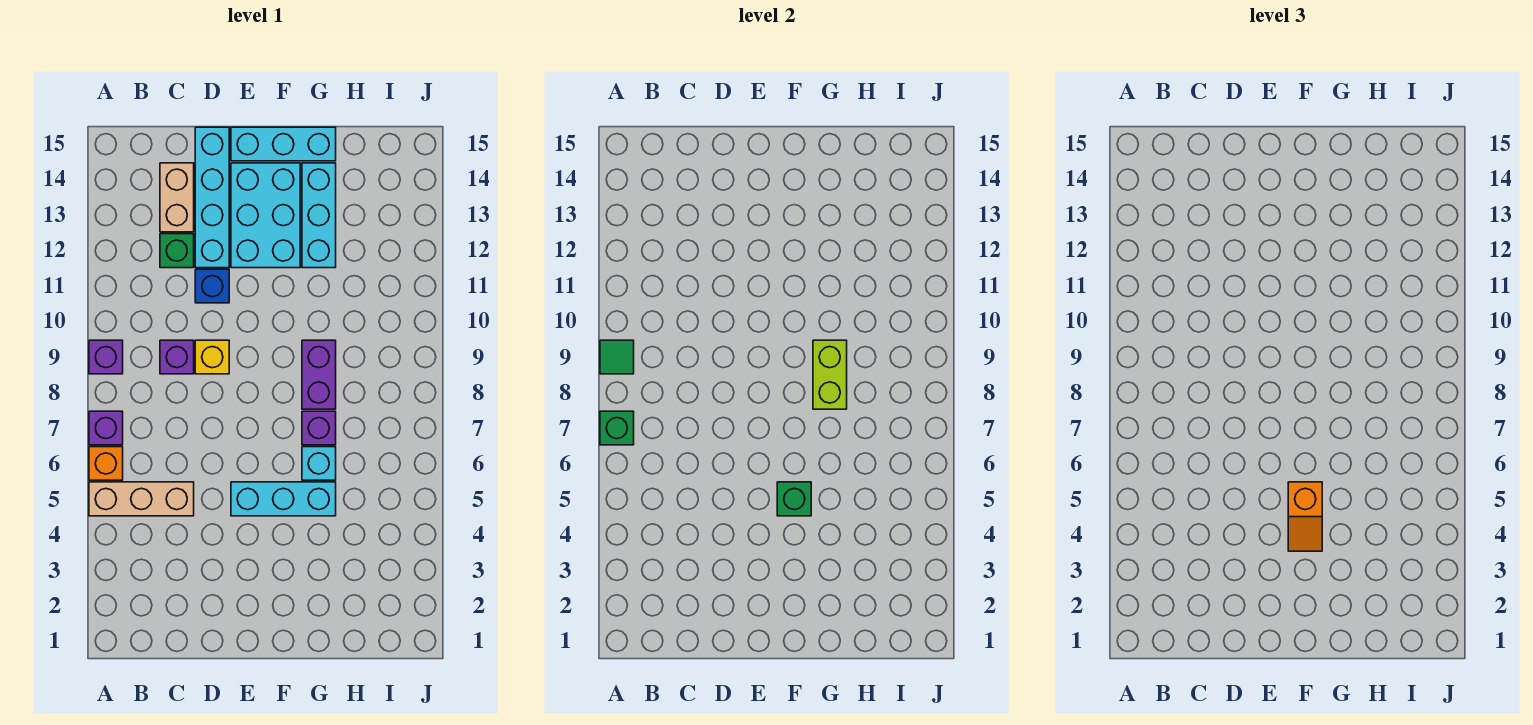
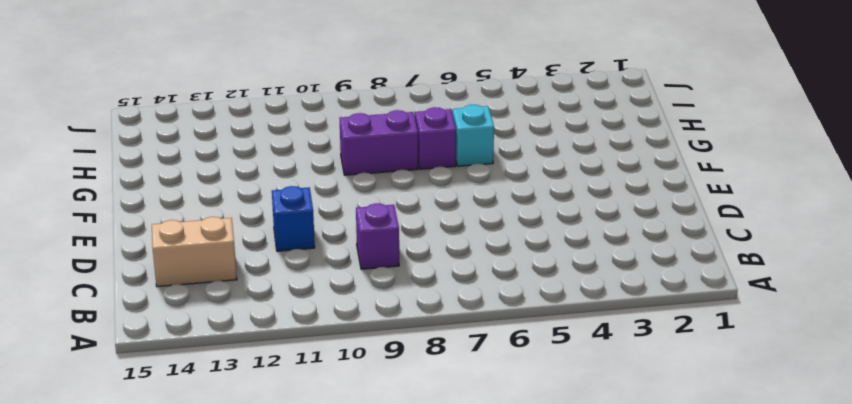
none -> tan 1x3 brick [89,482,194,516]
none -> orange 1x1 brick [89,447,123,480]
none -> purple 1x1 brick [89,411,123,445]

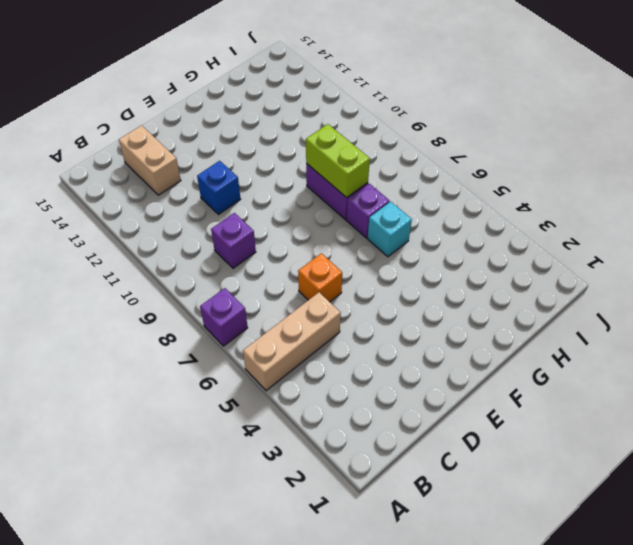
orange 1x1 brick [298,253,342,302] -> orange 1x1 brick moved to [89,447,123,480]
none -> purple 1x1 brick [89,340,123,374]
none -> green 1x1 brick [160,234,194,268]
none -> yellow 1x1 brick [195,340,229,374]

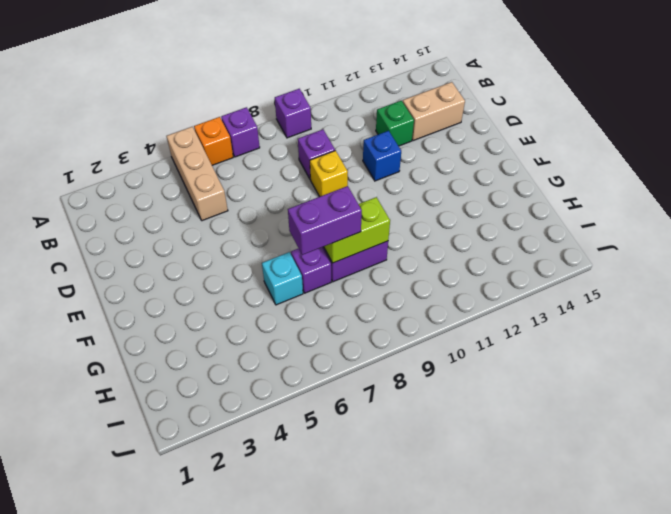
purple 1x2 brick [288,186,362,255] -> none
none -> cyan 1x4 brick [195,127,229,268]
none -> cyan 1x3 brick [231,482,336,516]
none -> cyan 2x3 brick [231,163,300,268]

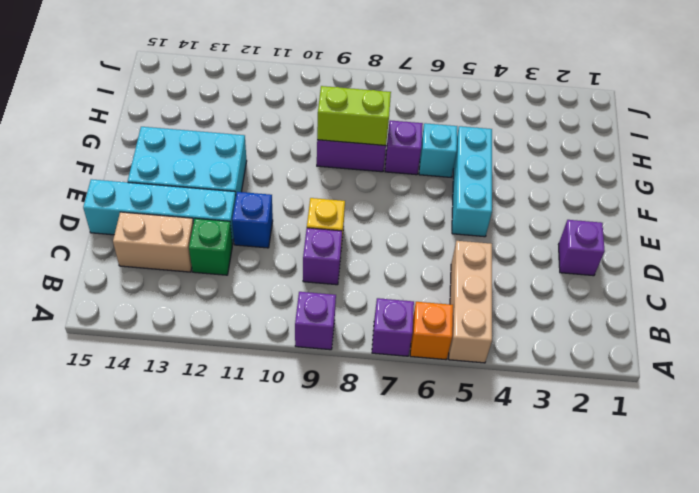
purple 1x1 brick [559,220,605,276] -> none
none -> cyan 1x3 brick [231,127,336,161]
none -> cyan 1x3 brick [302,163,336,268]
none -> green 1x1 brick [600,411,634,445]

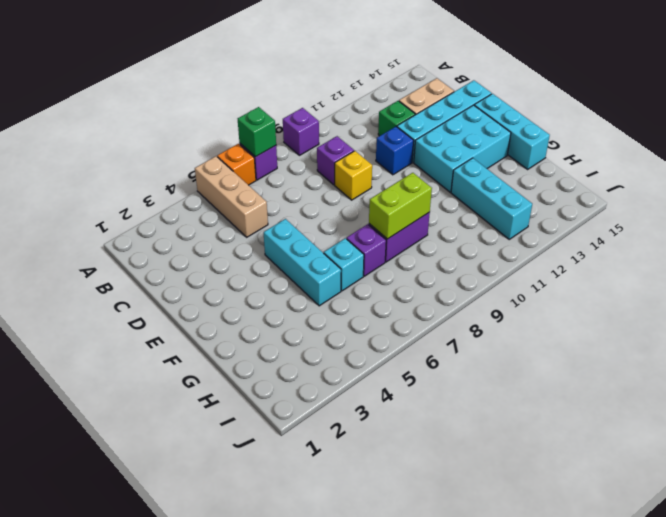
cyan 1x3 brick [451,158,532,239] -> cyan 1x3 brick turned to [302,163,336,268]
none -> green 1x1 tile [600,340,634,374]
none -> green 1x1 brick [777,482,811,516]
none -> orange 1x2 slope [1288,482,1322,551]

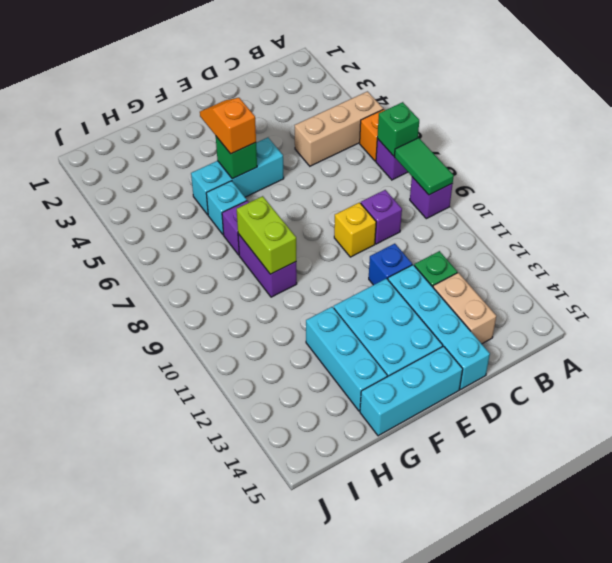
green 1x2 tile [394,138,454,195] -> green 1x1 tile [600,340,634,374]

